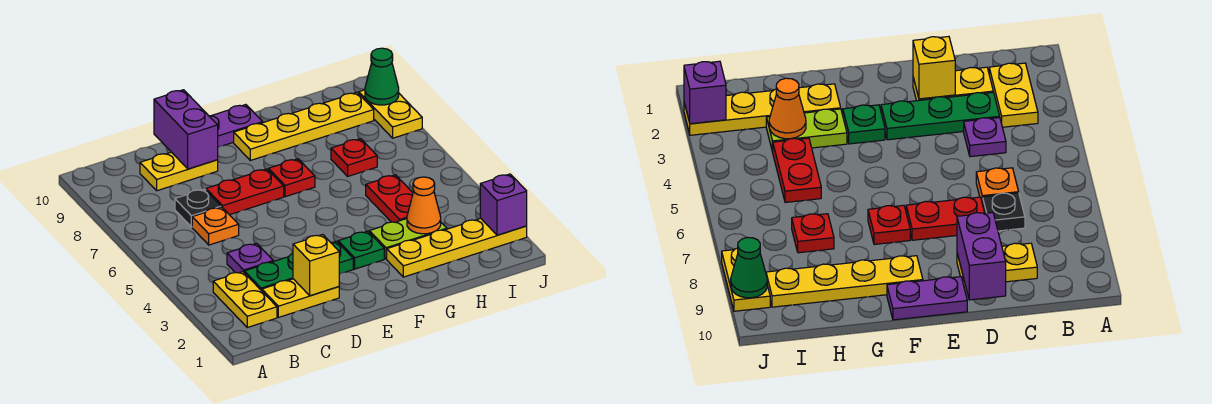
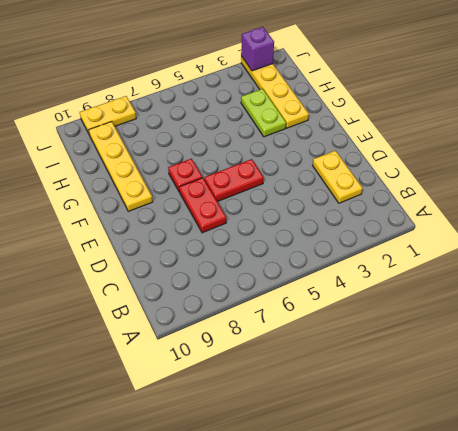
red 1x2 plate [204,159,264,202] -> red 1x2 plate moved to [366,175,413,222]
none -> yellow 1x2 plate [213,272,277,327]
none -> green 1x3 plate [244,241,353,291]
none -> purple 1x1 plate [227,243,273,273]

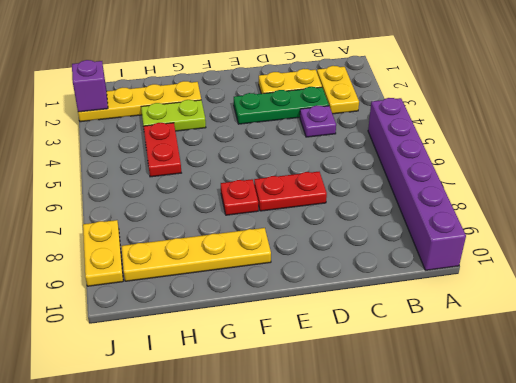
purple 1x6 brick [368,98,466,270] -> none
none -> orange 1x1 plate [192,207,239,245]
none -> black 1x1 plate [175,189,221,227]
none -> yellow 1x2 plate [140,152,218,191]

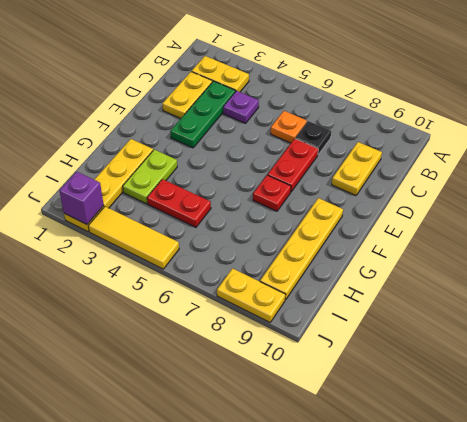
yellow 1x3 tile [88,207,179,269] -> none
none -> purple 1x2 plate [209,105,263,147]
none -> green 1x1 plate [338,231,384,269]
none -> red 1x1 plate [331,139,377,176]

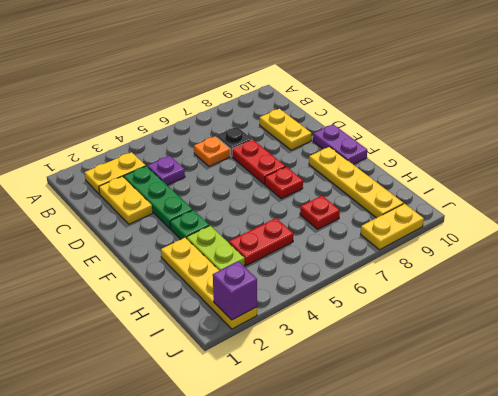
none -> yellow 1x1 brick [293,235,339,296]
none -> purple 1x2 brick [154,90,218,169]
none -> orange 1x1 cone [407,177,441,234]

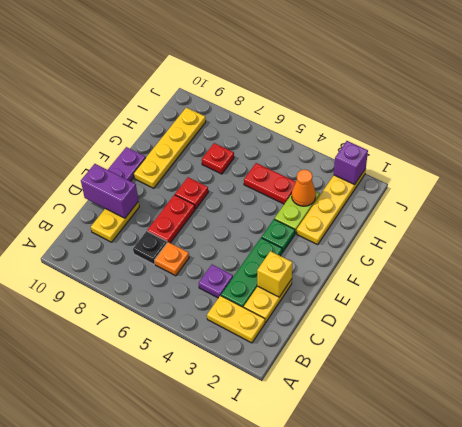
none -> yellow 1x2 plate [359,90,422,138]
none -> green 1x1 cone [365,48,399,105]

